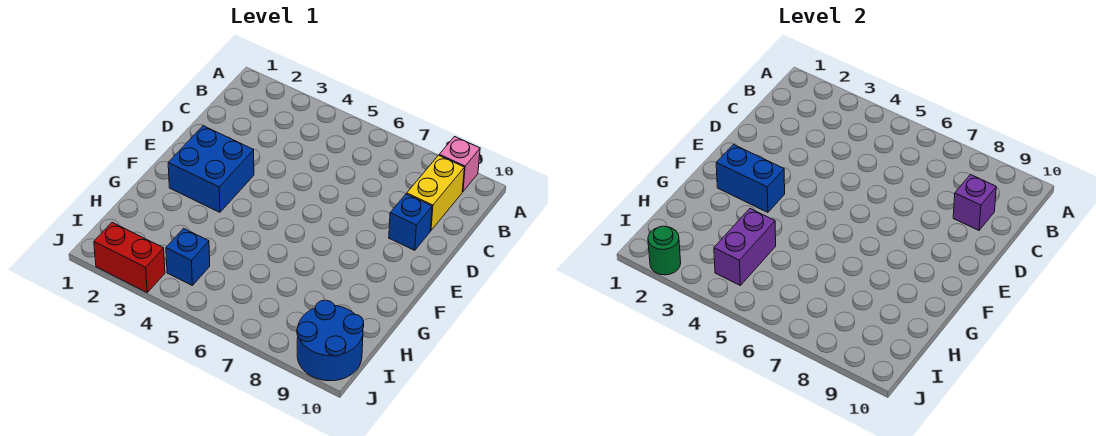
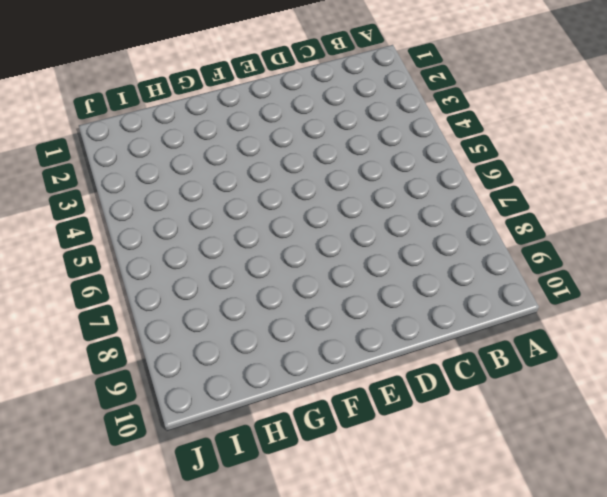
none -> pink 1x1 brick [439,137,480,192]
none -> yellow 1x2 brick [407,155,464,230]

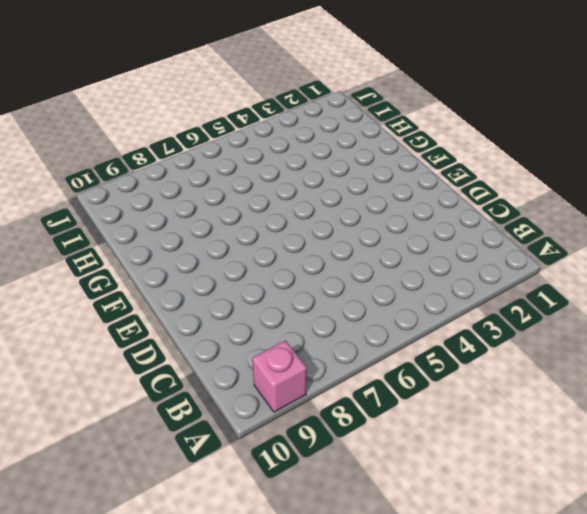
none -> yellow 1x2 brick [407,155,464,230]
none -> blue 1x1 brick [389,194,432,250]

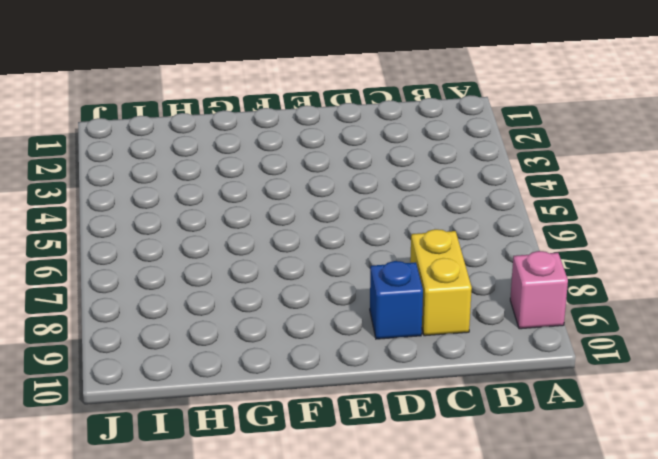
yellow 1x2 brick [410,229,472,336] -> yellow 1x2 brick turned to [407,155,464,230]
none -> blue 2x2 brick [168,126,254,212]
none -> blue 1x1 brick [166,228,210,285]

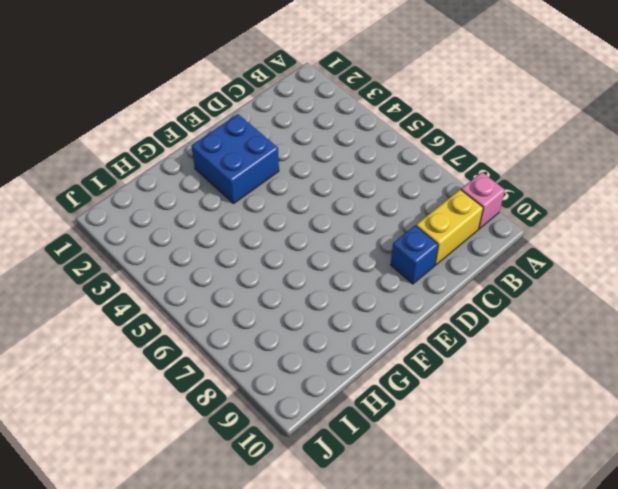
none -> blue 1x1 brick [166,228,210,285]
none -> blue 2x2 round brick [297,300,364,381]

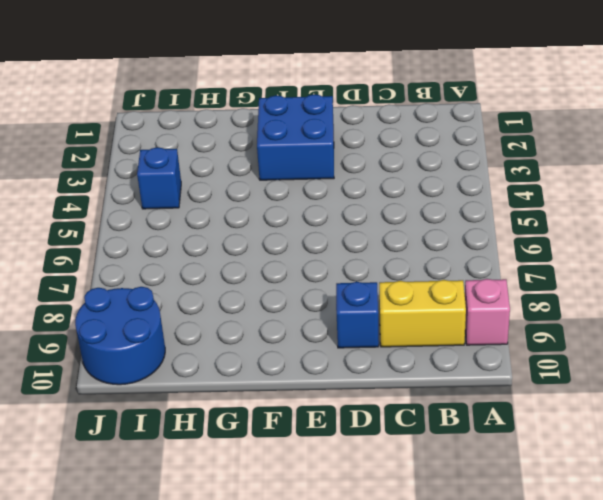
none -> red 1x2 brick [94,222,165,292]
none -> purple 1x1 brick [953,175,996,230]

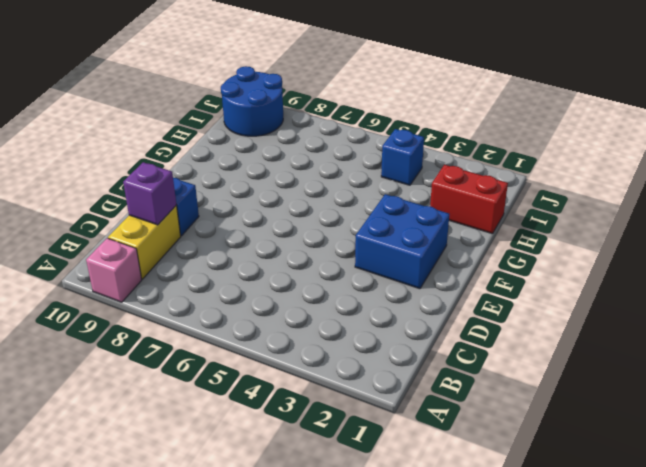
red 1x2 brick [430,165,508,234] -> red 1x2 brick moved to [94,222,165,292]
none -> blue 1x2 brick [716,145,785,212]
none -> purple 1x2 brick [714,209,776,285]

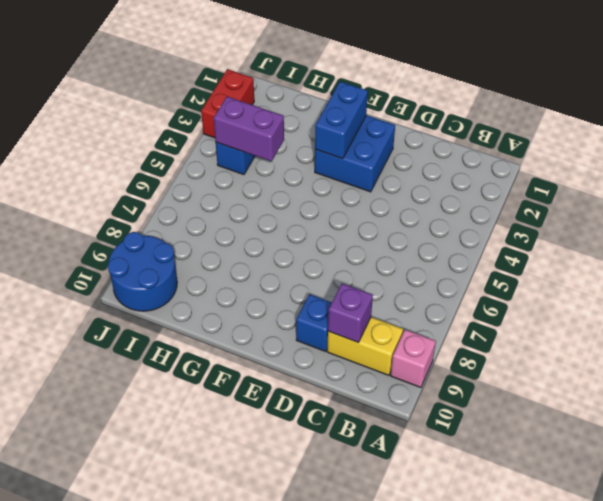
none -> green 1x1 round brick [648,226,681,275]

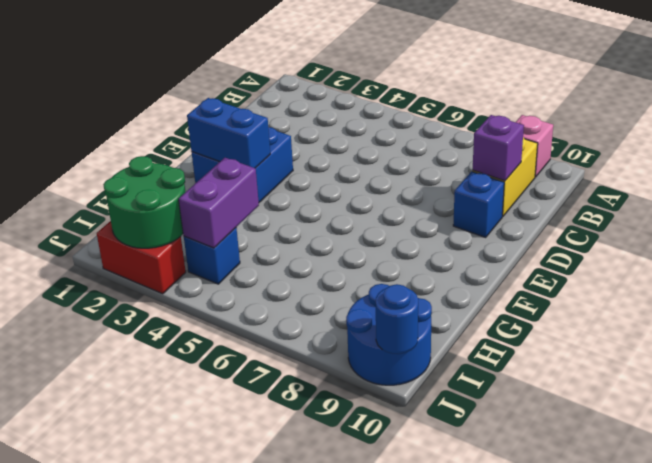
green 2x2 round brick [103,156,185,248] -> green 1x1 round brick [648,226,681,275]
blue 1x1 round brick [376,284,418,354] -> none

